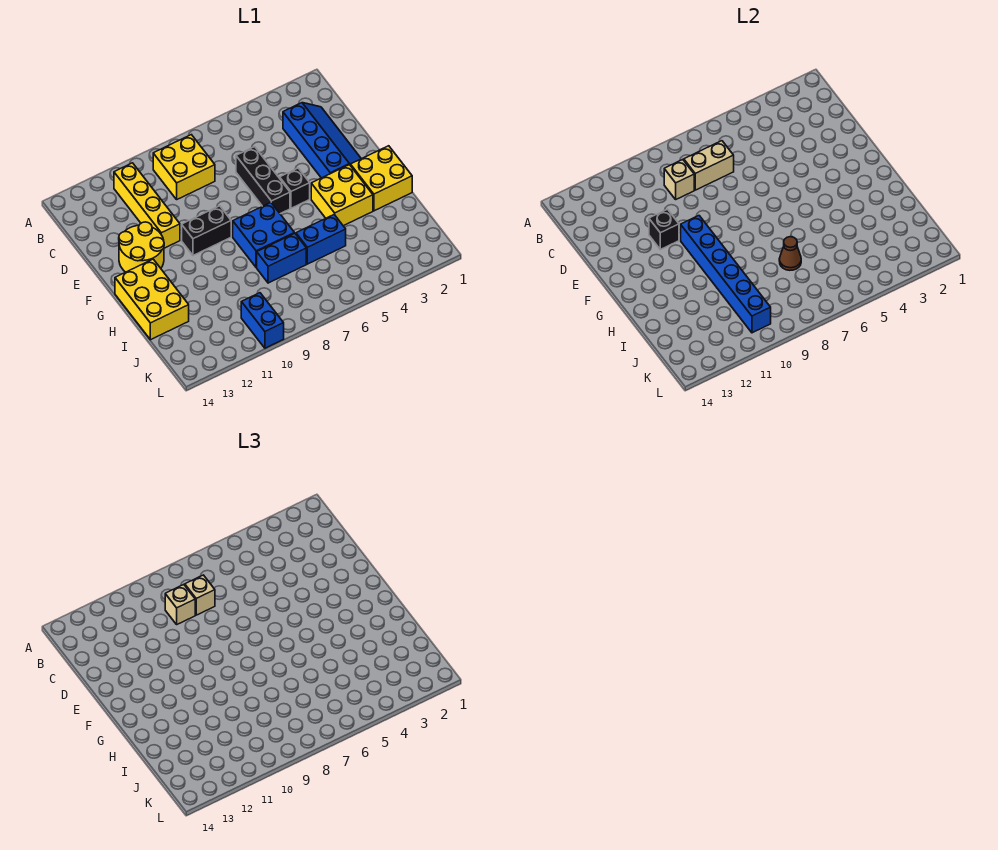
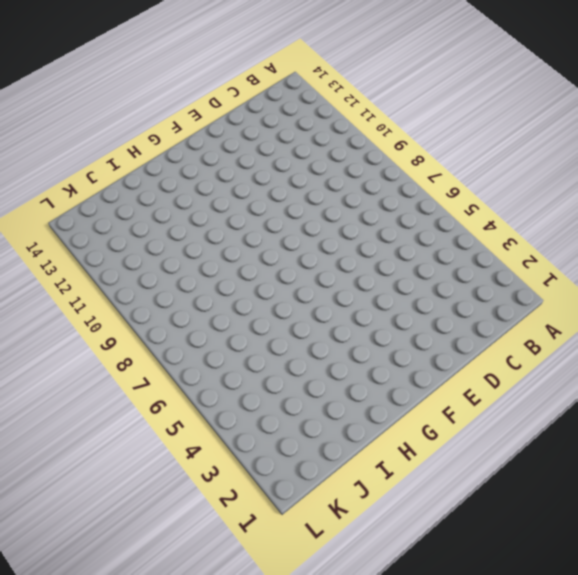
none -> yellow 2x2 brick [153,135,215,199]
none -> yellow 1x4 brick [114,163,180,248]
none -> blue 2x4 slope [283,103,361,178]

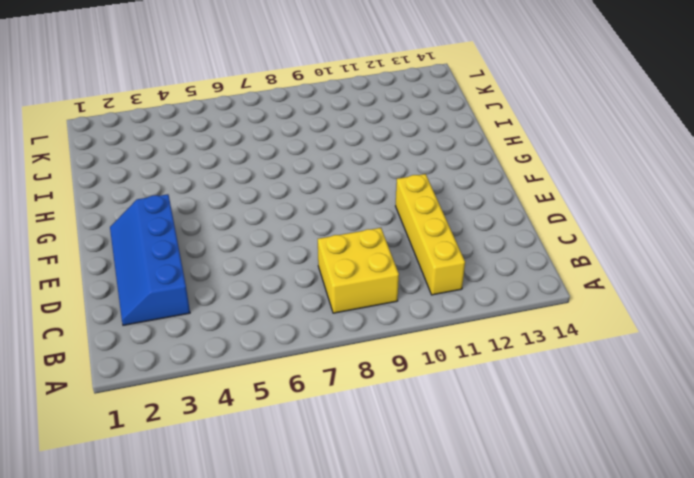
none -> black 1x3 brick [236,147,290,214]
none -> yellow 2x2 round brick [119,222,164,272]
none -> black 1x1 brick [280,168,310,208]

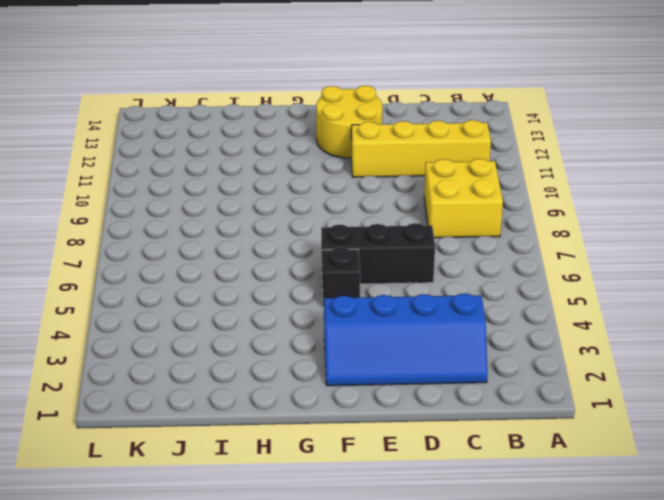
none -> black 1x2 brick [182,206,231,255]
none -> yellow 2x2 brick [350,146,412,211]
none -> yellow 2x2 brick [311,165,373,226]

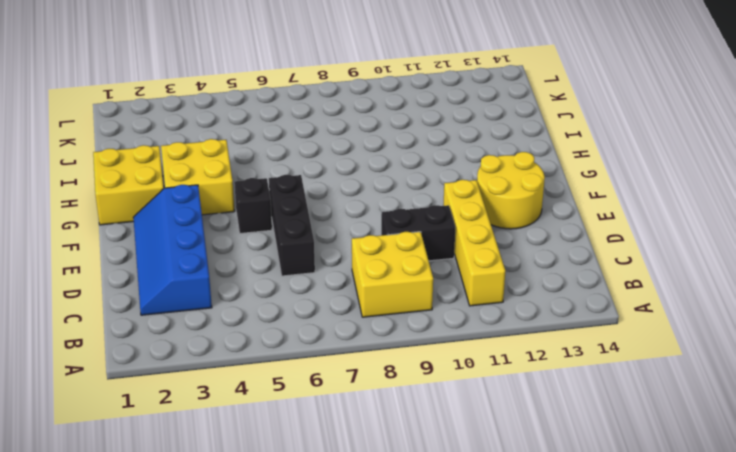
black 1x2 brick [381,205,455,261] -> black 1x2 brick moved to [182,206,231,255]
none -> blue 2x2 brick [233,203,294,268]
none -> yellow 2x3 brick [115,259,189,340]
none -> blue 1x2 brick [296,215,346,264]

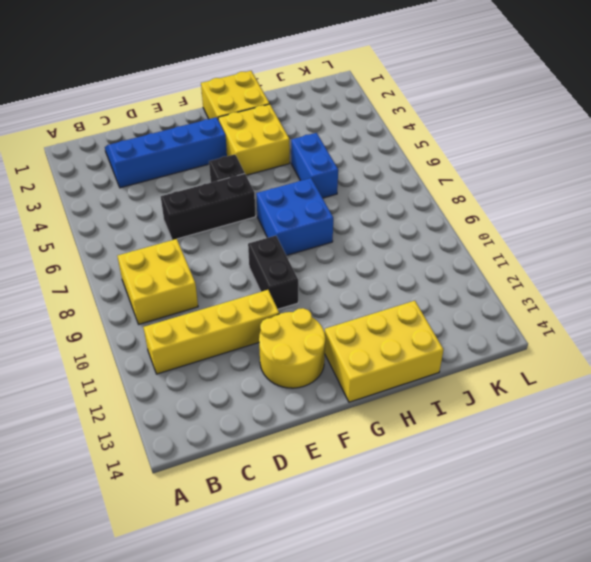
none -> blue 1x2 brick [257,233,306,283]
none -> blue 1x2 brick [241,293,284,348]
none -> tan 1x2 brick [684,141,734,190]

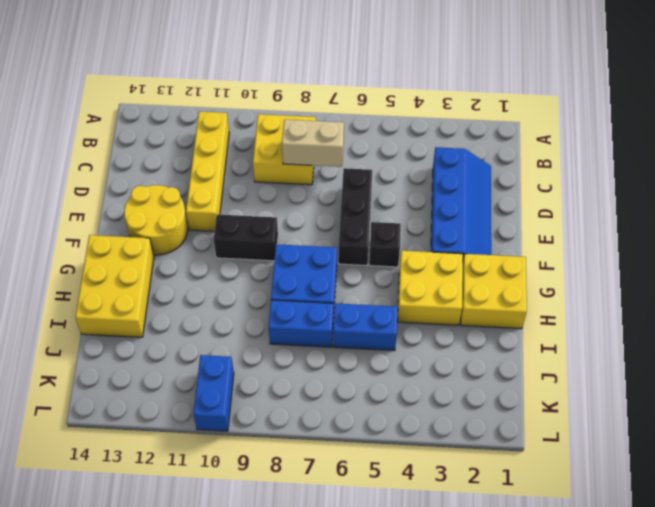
none -> tan 1x1 brick [664,160,694,199]
none -> black 1x1 brick [649,209,679,249]
none -> blue 1x6 brick [681,216,771,333]

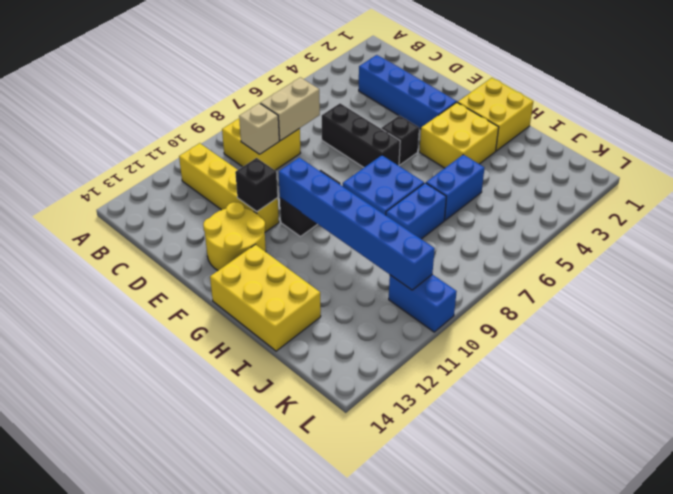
none -> brown 1x1 cone [779,237,801,270]
none -> tan 1x1 brick [185,575,215,615]
none -> tan 1x1 brick [165,585,195,624]

